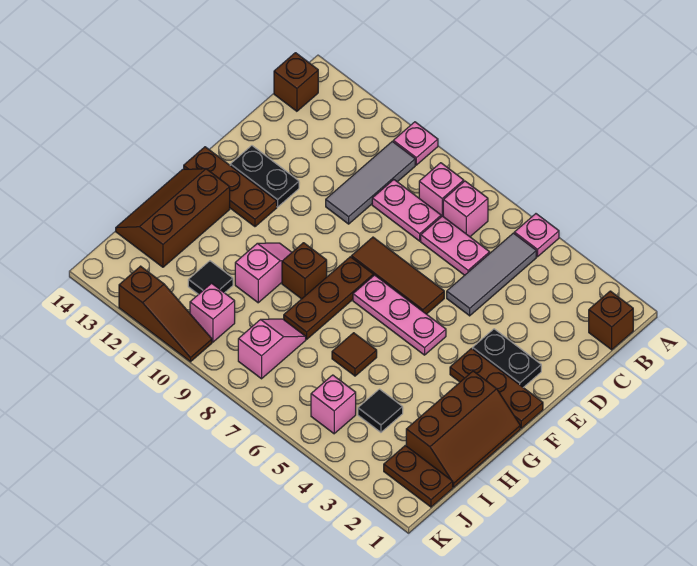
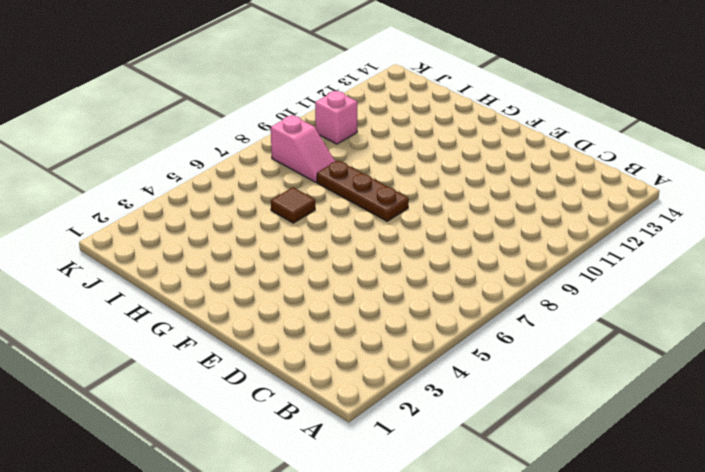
none -> pink 1x1 plate [514,214,559,257]
none -> pink 1x1 plate [393,122,438,165]
none -> brown 1x1 brick [589,291,633,350]

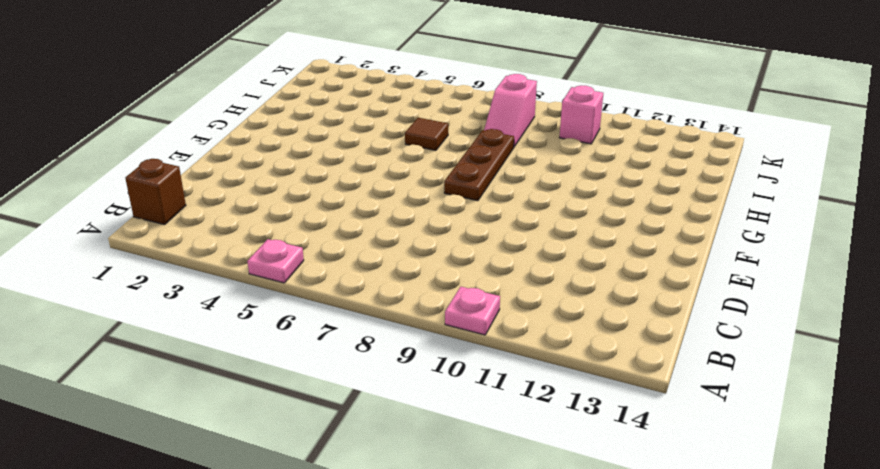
none -> grey 1x3 tile [447,233,536,316]
none -> pink 1x1 brick [443,181,488,237]
none -> pink 1x1 brick [419,163,464,217]

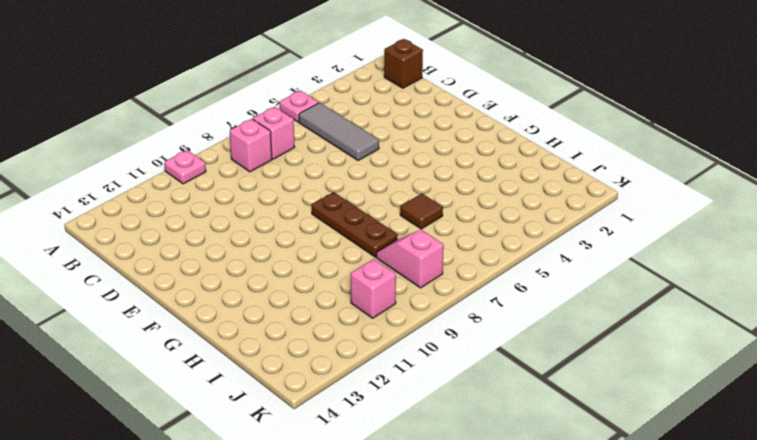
none -> grey 1x3 tile [326,141,415,224]
none -> brown 1x1 brick [274,53,318,111]
none -> pink 1x2 plate [421,216,490,275]

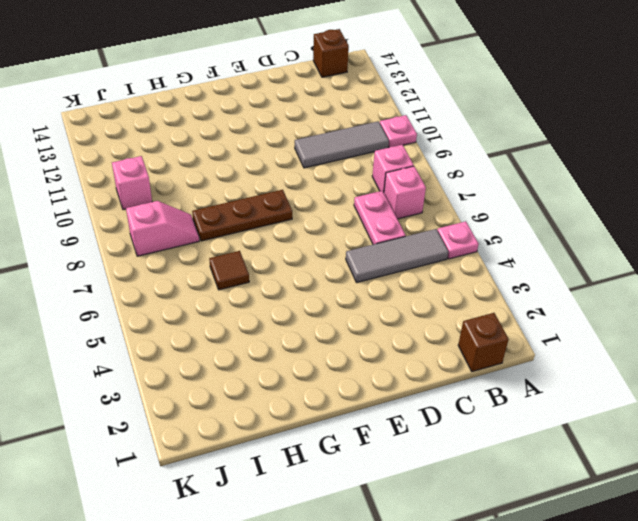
none -> pink 1x2 plate [372,180,441,241]
none -> black 1x2 plate [473,329,541,388]
none -> brown 1x3 tile [351,237,444,314]

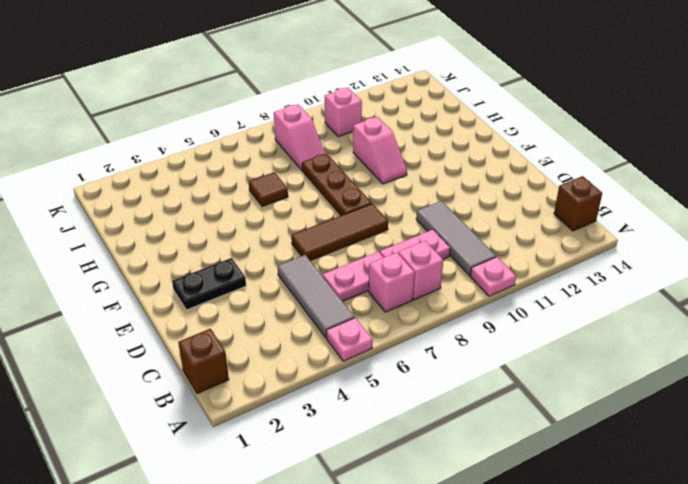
none -> black 1x2 plate [230,146,299,207]
none -> brown 1x3 plate [450,349,543,428]
none -> pink 1x3 plate [353,275,446,355]

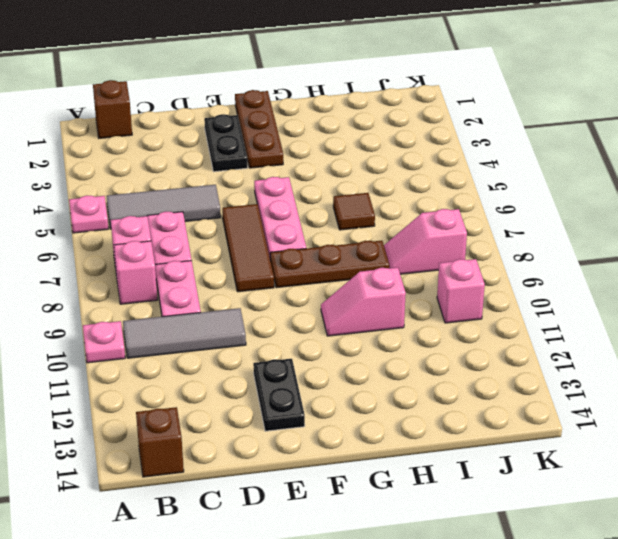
none -> brown 1x3 plate [184,147,277,227]
none -> brown 2x3 slope [406,371,520,487]
none -> brown 1x1 brick [282,243,327,299]

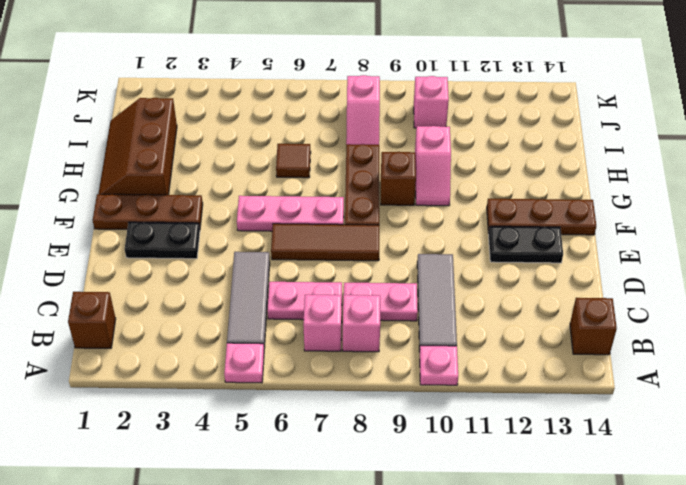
none -> brown 2x3 slope [116,169,230,267]
none -> black 1x1 tile [358,389,403,432]
none -> black 1x1 tile [188,261,233,294]

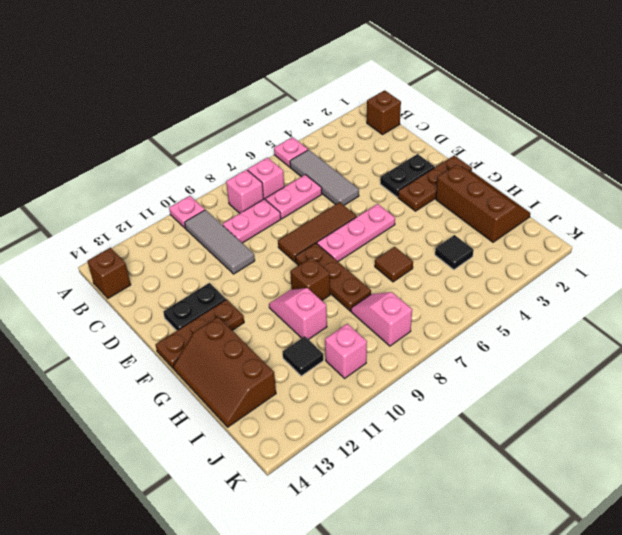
none -> brown 1x2 plate [384,445,453,507]
none -> pink 1x1 brick [311,375,356,434]
none -> brown 1x3 slope [119,266,212,362]

